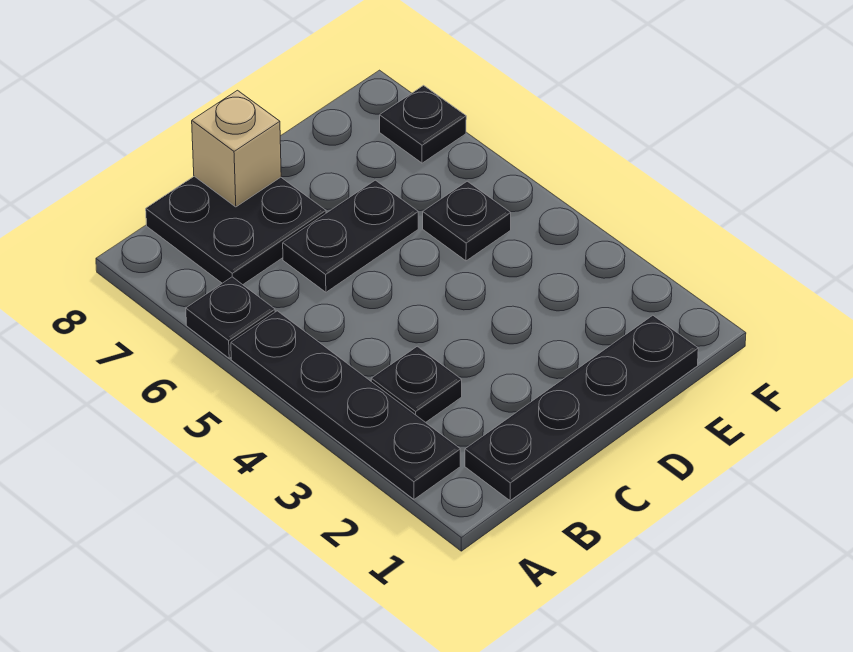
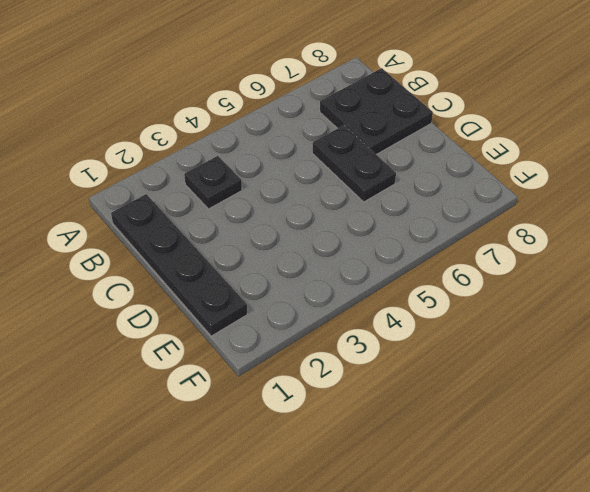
none -> black 1x4 plate [231,311,460,499]
none -> black 1x1 plate [186,277,275,358]

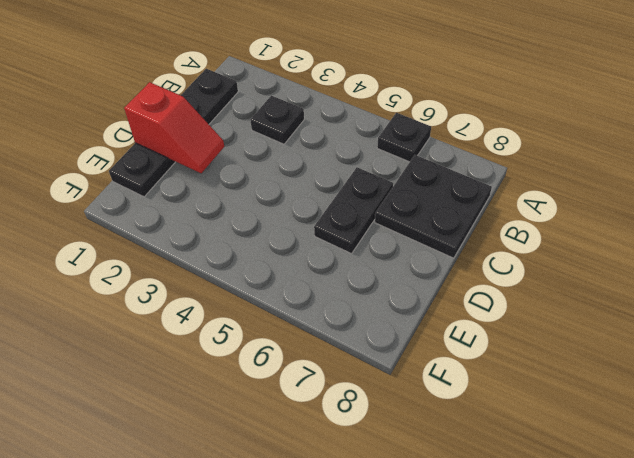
red 1x2 slope [124,82,224,173] -> none
none -> black 1x4 plate [231,311,460,499]
none -> black 1x1 plate [423,181,511,261]

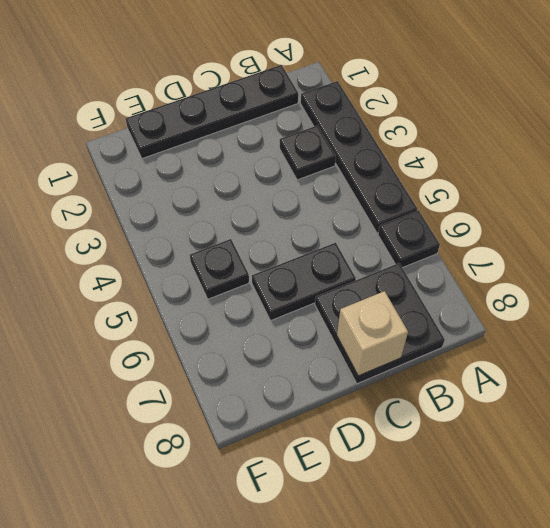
none -> black 1x1 plate [380,85,466,163]

